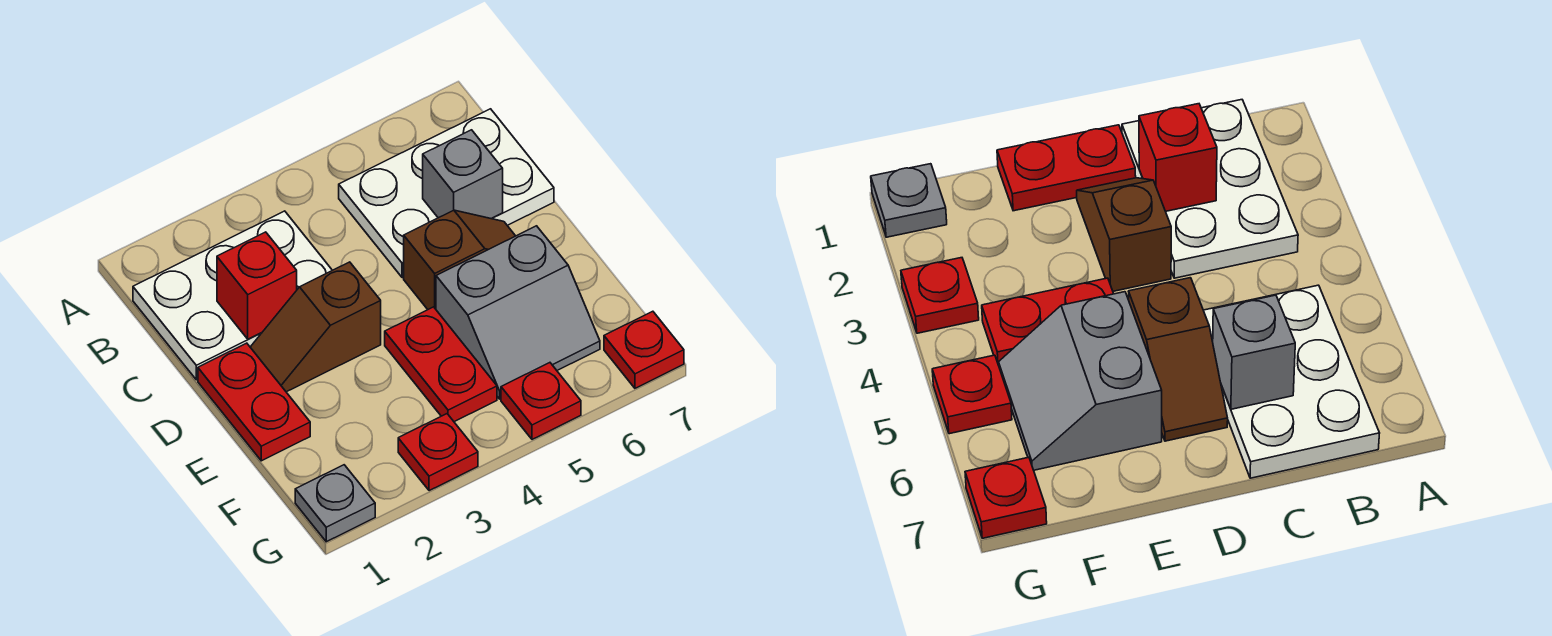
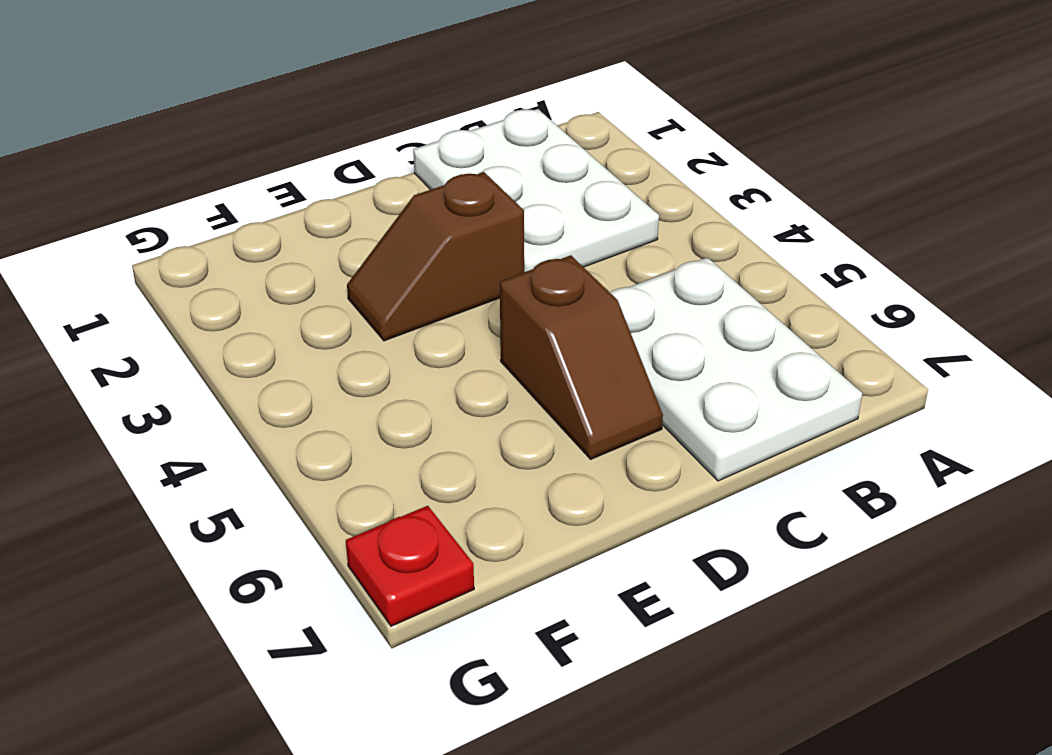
brown 1x2 slope [347,172,524,341] -> brown 1x2 slope turned to [250,262,381,392]
none -> red 1x2 plate [198,343,310,461]
none -> red 1x2 plate [385,307,497,422]
none -> grey 2x2 slope [436,226,600,399]

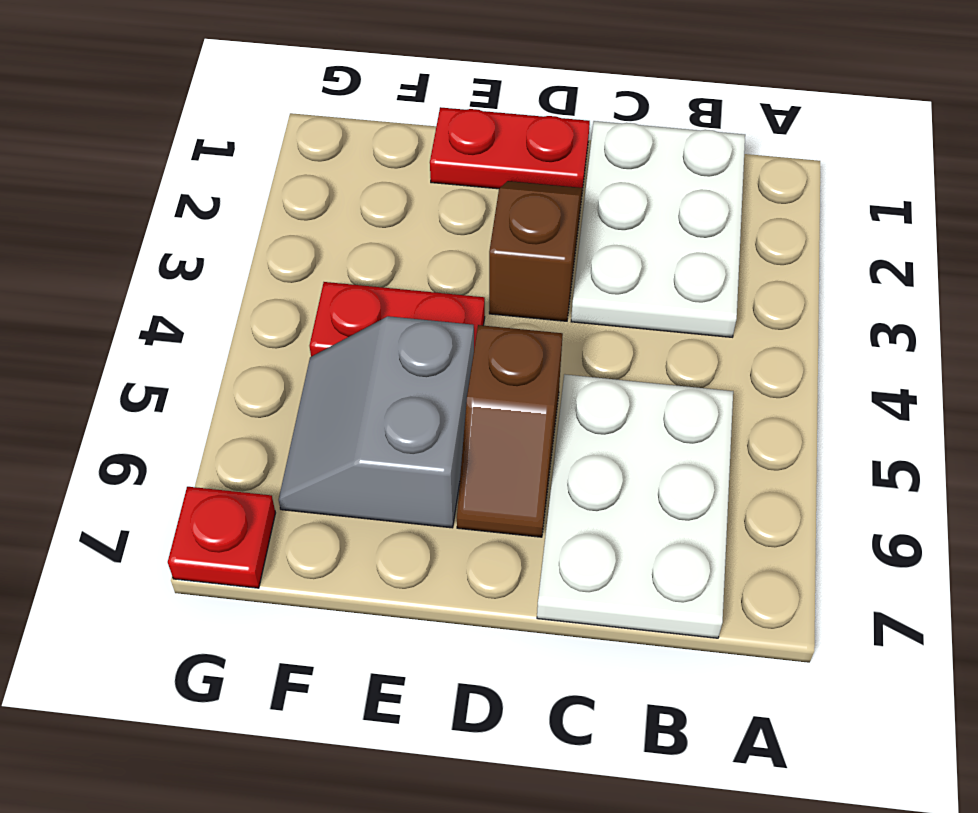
none -> grey 1x1 plate [295,465,375,542]
none -> red 1x1 plate [398,414,478,491]
none -> red 1x1 plate [501,363,581,439]

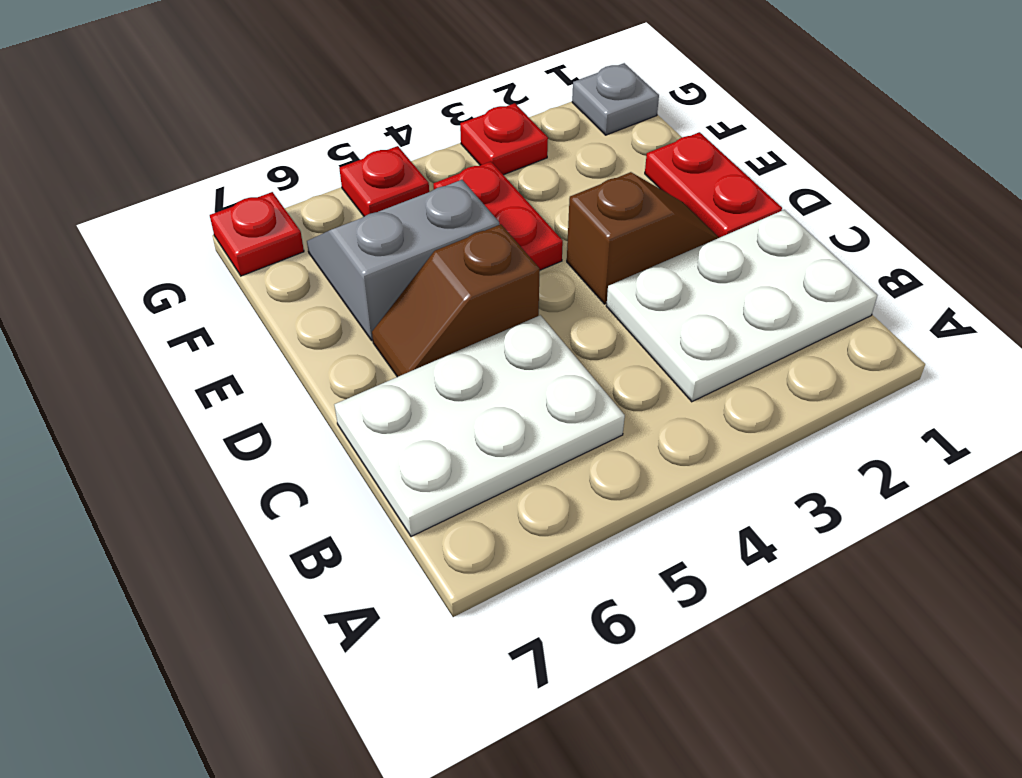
none -> red 1x1 brick [217,232,297,339]
none -> grey 1x1 brick [423,130,503,219]

